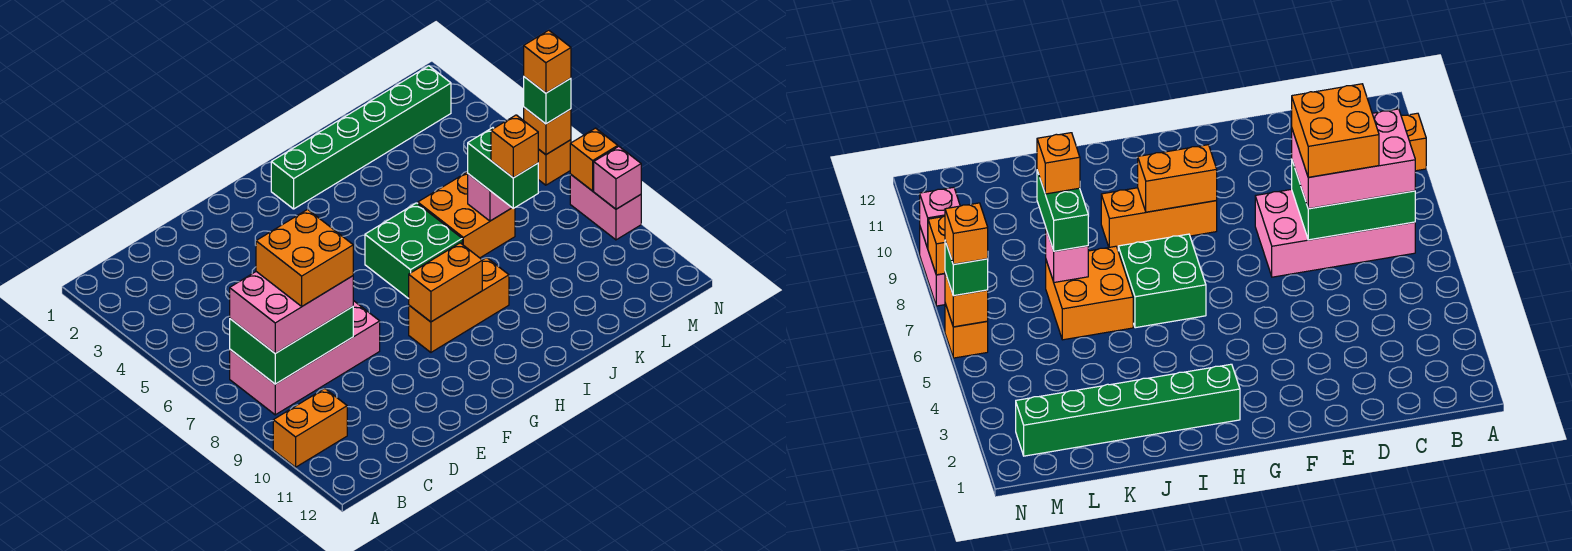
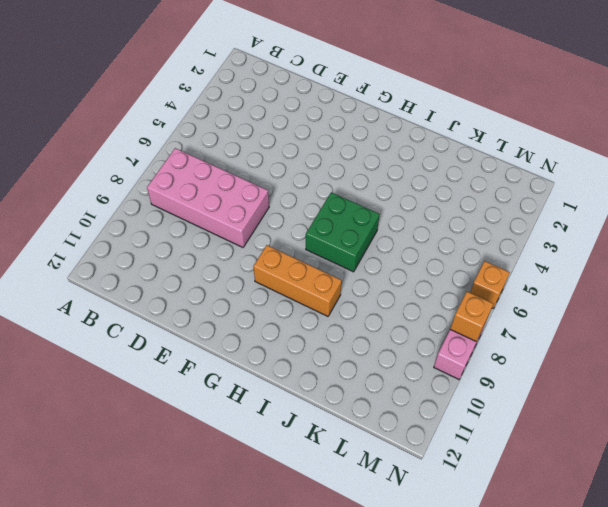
none -> orange 1x2 brick [273,389,347,467]
none -> green 1x6 brick [271,66,451,209]
none -> orange 2x2 brick [418,172,515,258]

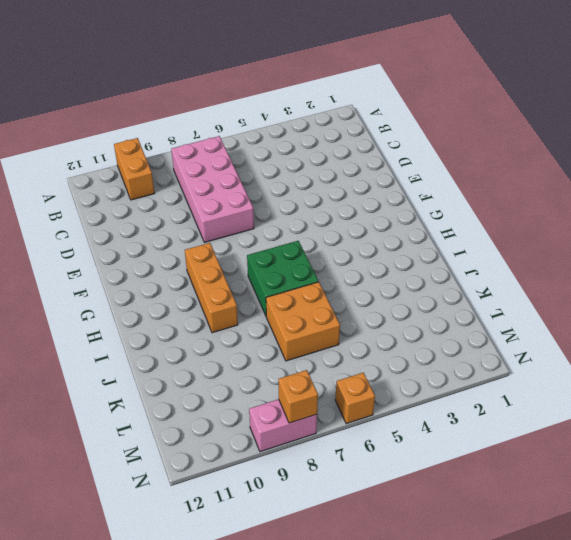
none -> green 1x6 brick [271,66,451,209]
none -> green 2x3 brick [230,307,353,384]
none -> orange 1x2 brick [409,243,482,322]

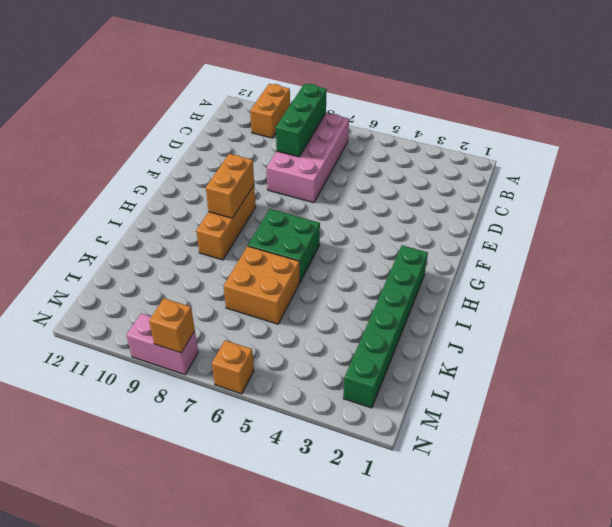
green 1x3 brick [276,84,327,157] -> green 2x3 brick [230,307,353,384]
none -> pink 1x1 brick [468,174,512,221]
none -> orange 1x1 brick [524,107,571,155]
none -> pink 1x1 brick [594,147,641,209]

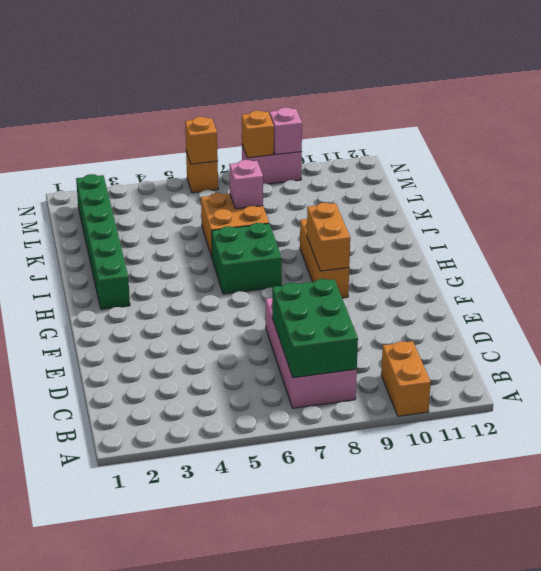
none -> pink 2x3 brick [230,272,353,353]
none -> green 1x2 brick [468,128,538,208]
none -> green 1x1 brick [524,77,571,124]

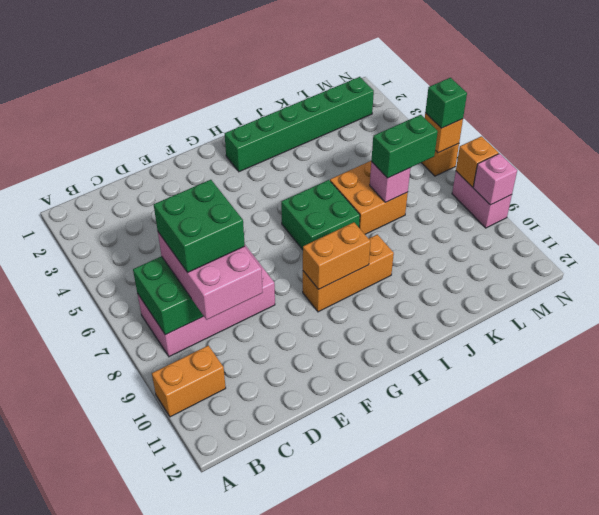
pink 2x3 brick [158,232,263,320] -> pink 2x3 brick turned to [230,272,353,353]
green 2x2 brick [154,180,245,273] -> orange 2x2 brick [256,209,353,306]
green 1x2 brick [371,115,438,178] -> green 1x2 brick turned to [468,128,538,208]
none -> orange 1x1 brick [491,115,538,178]
none -> orange 1x1 brick [524,30,571,93]

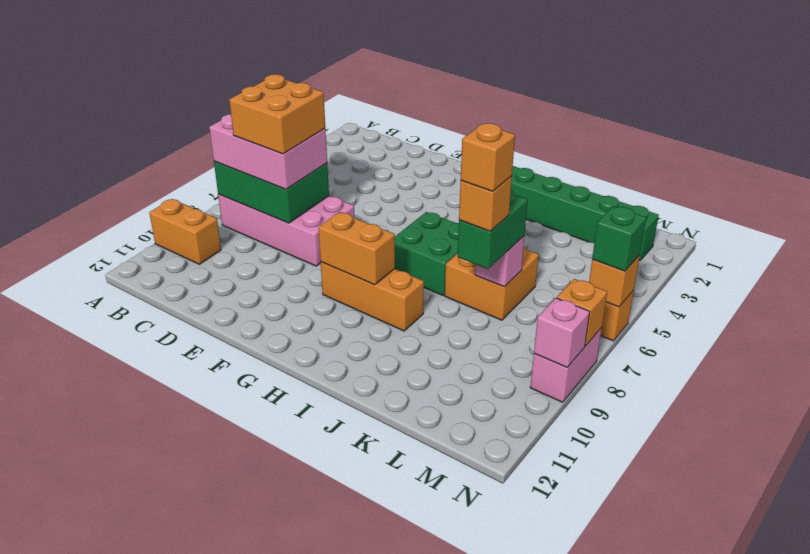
orange 1x1 brick [461,123,515,191] -> orange 1x1 brick moved to [524,30,571,93]

